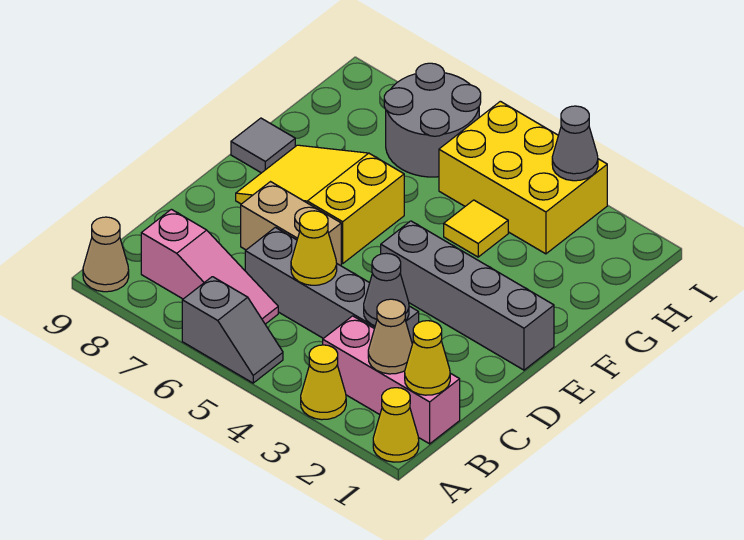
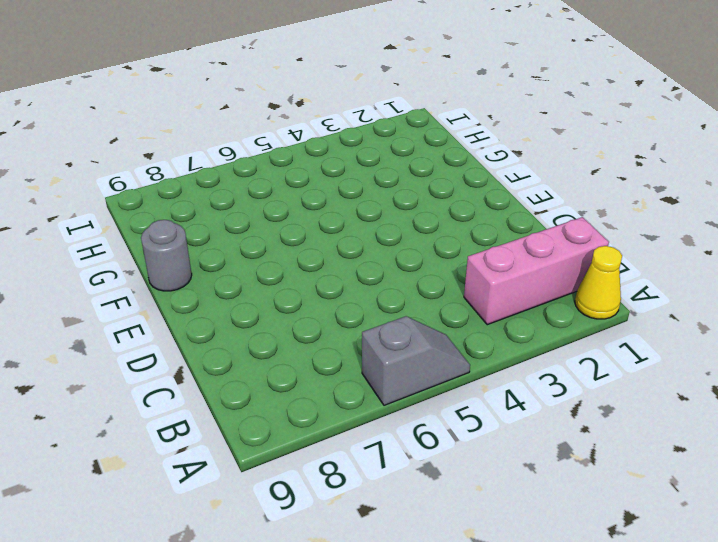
grey 1x1 round brick [141,220,192,291] -> grey 1x1 tile [231,118,295,173]
none -> yellow 1x1 cone [301,345,346,420]
none -> tan 1x1 cone [83,217,129,292]
none -> pink 1x3 slope [141,209,278,324]

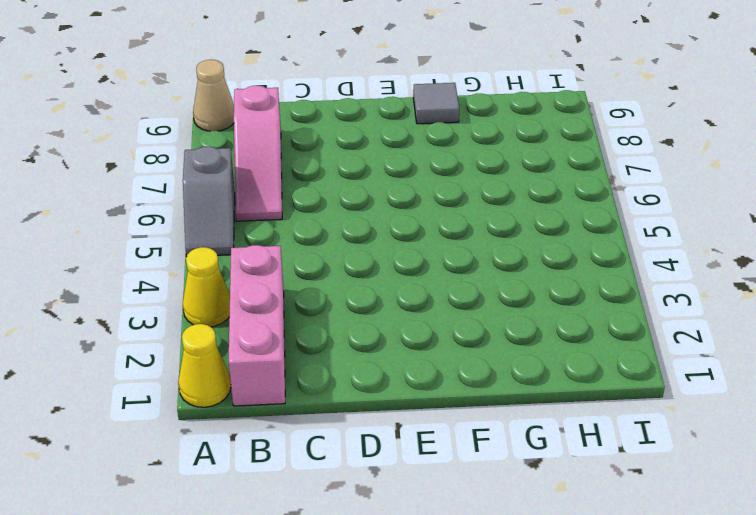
none -> grey 1x4 brick [245,227,419,344]
none -> tan 1x2 brick [241,182,341,266]
none -> grey 1x4 brick [381,221,554,370]

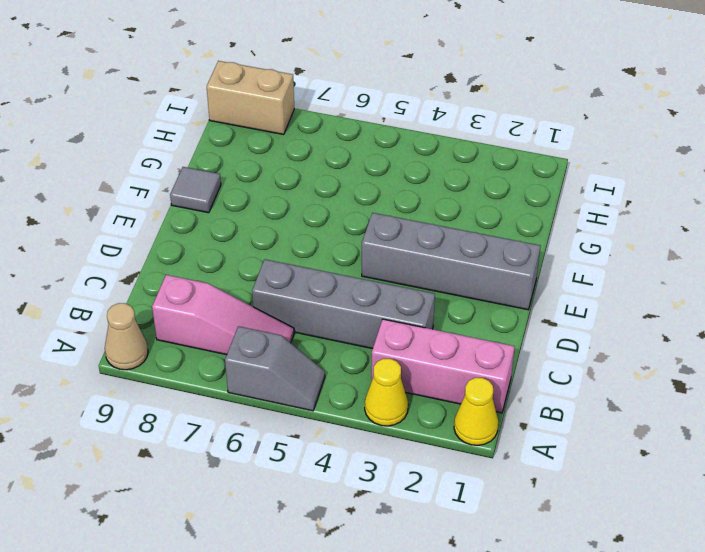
tan 1x2 brick [207,61,294,135] -> tan 1x2 brick moved to [241,182,341,266]
none -> yellow 2x3 slope [236,145,404,263]
none -> yellow 1x1 tile [444,200,508,257]
none -> yellow 2x3 brick [439,101,607,254]

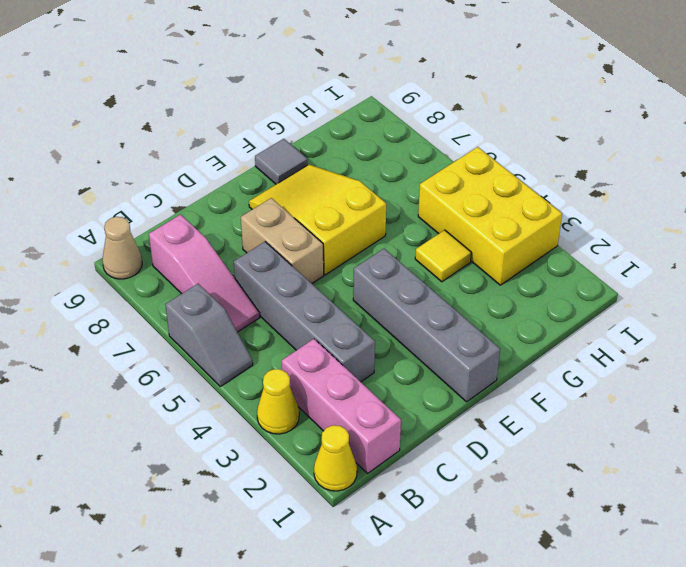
none -> grey 2x2 round brick [384,63,481,177]
none -> yellow 1x1 cone [405,321,450,395]
none -> tan 1x1 cone [368,299,412,374]

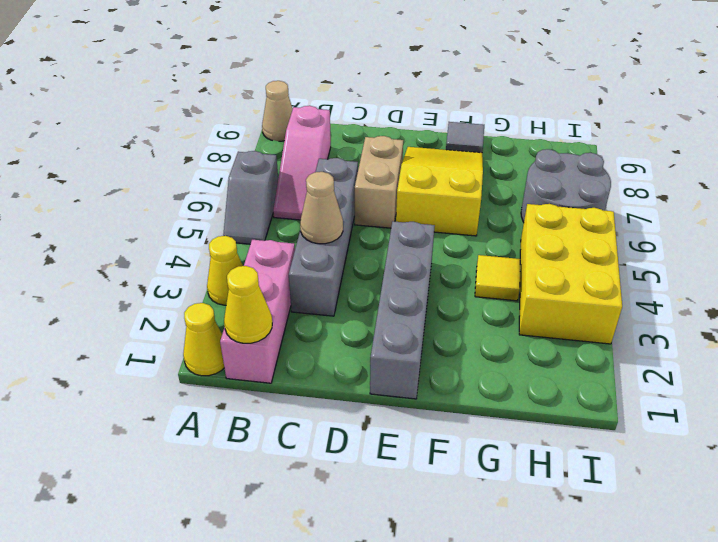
tan 1x1 cone [300,172,343,244] -> tan 1x1 cone moved to [368,299,412,374]
none -> grey 1x1 cone [364,253,409,326]
none -> yellow 1x1 cone [291,211,337,285]
none -> grey 1x1 cone [552,106,598,181]

